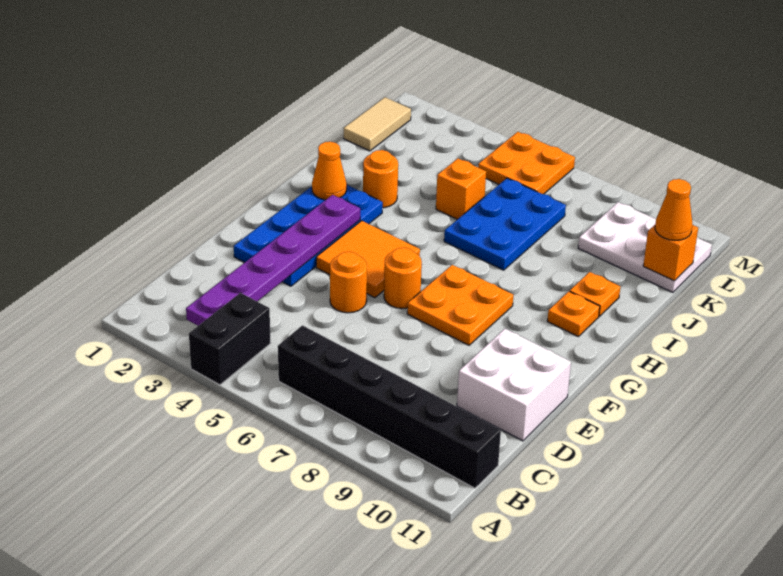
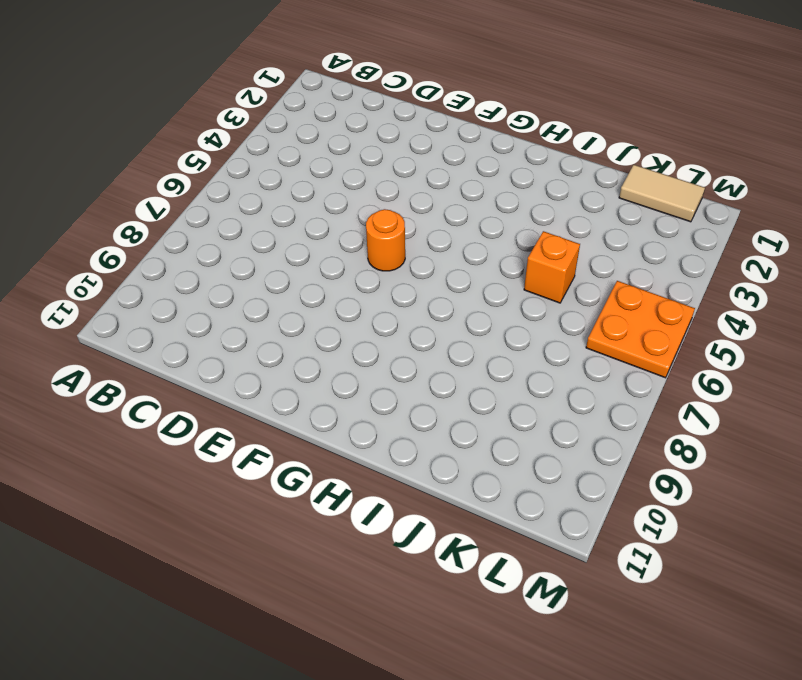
none -> black 1x2 brick [189,293,271,385]
none -> black 1x6 brick [278,325,501,488]
none -> white 2x2 brick [457,329,571,441]

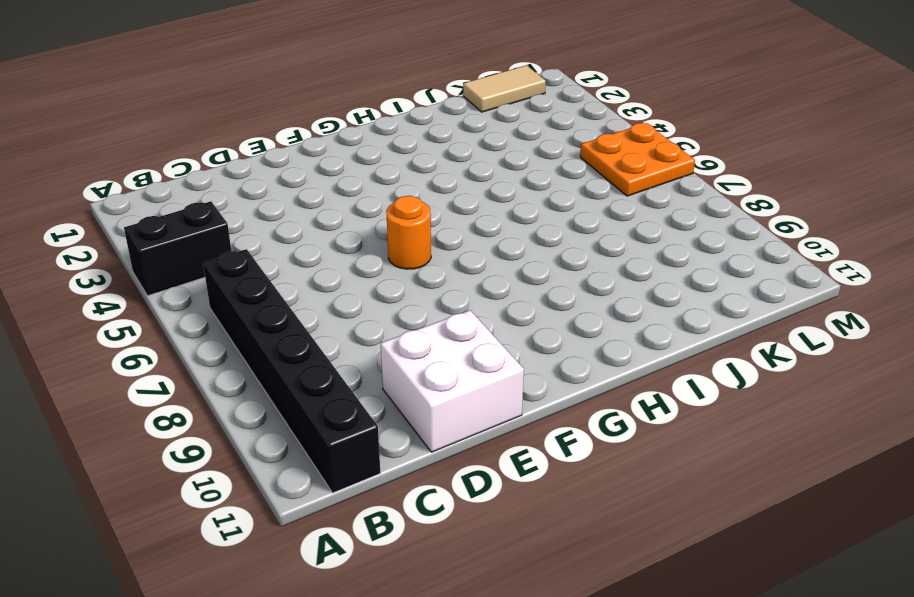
none -> blue 2x4 plate [234,185,383,286]
none -> orange 1x1 round brick [330,252,367,313]
none -> orange 2x2 tile [316,221,420,298]

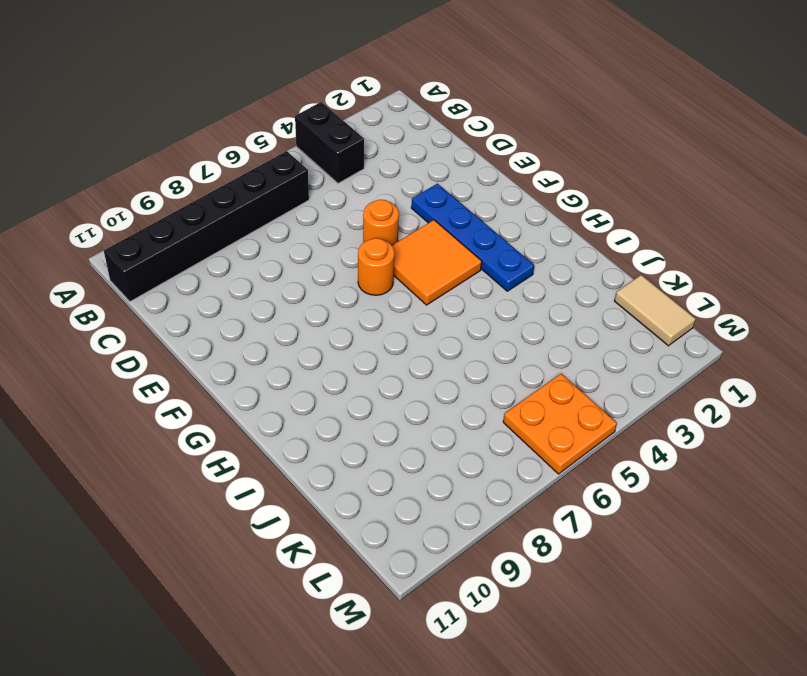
blue 1x4 plate [411,184,534,291] -> blue 2x4 plate [234,185,383,286]
none -> white 2x2 brick [457,329,571,441]
none -> orange 2x2 plate [407,265,513,345]
none -> orange 1x1 plate [547,291,600,337]

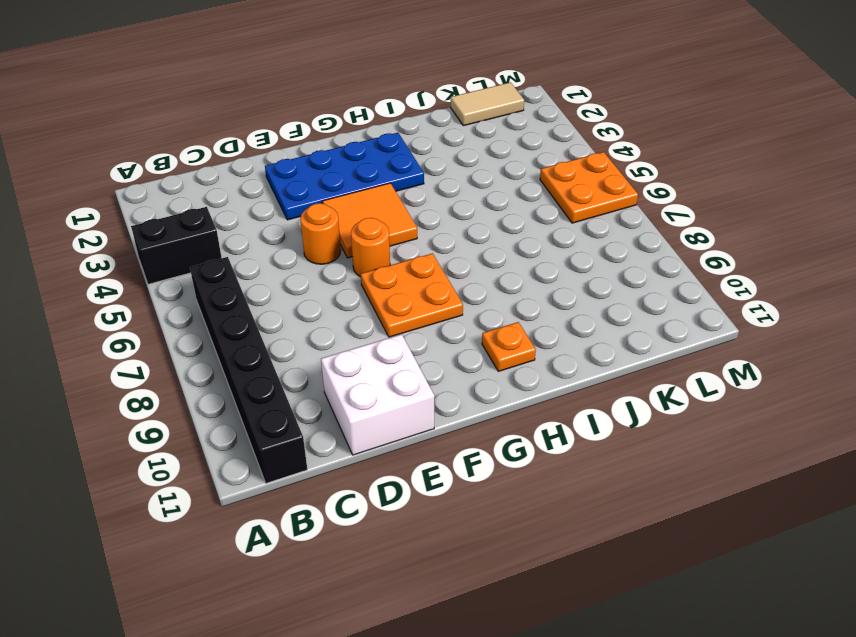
none -> orange 1x1 round brick [363,150,398,208]
none -> blue 2x3 plate [444,178,566,270]
none -> orange 1x1 plate [570,272,620,316]

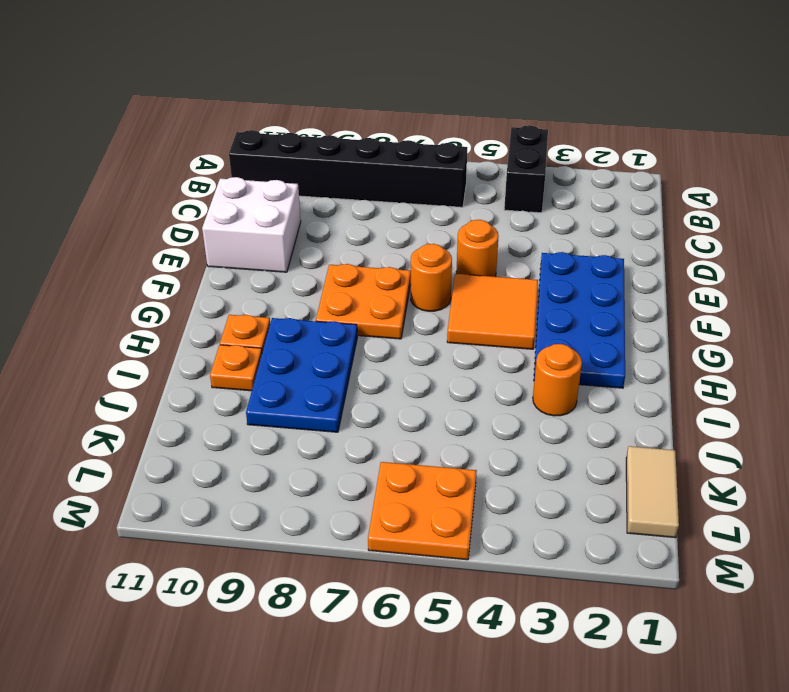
blue 2x3 plate [246,318,357,432] -> blue 2x3 plate moved to [444,178,566,270]
none -> orange 1x1 brick [436,158,486,219]
none -> white 2x3 plate [578,202,712,292]
none -> purple 1x6 plate [186,195,360,326]

